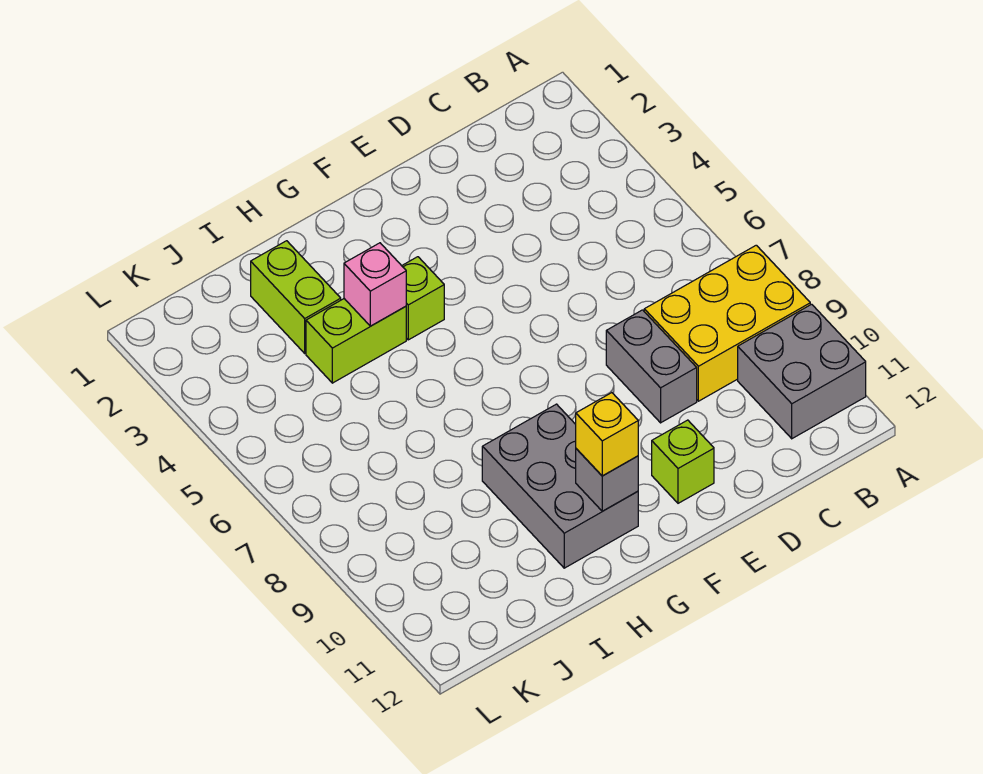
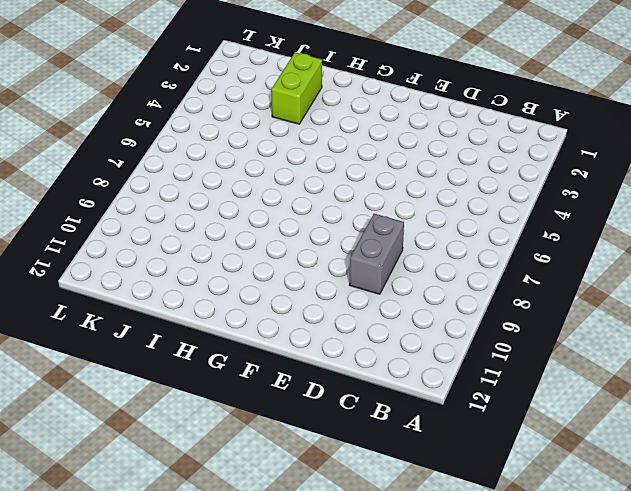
none -> yellow 2x3 brick [644,245,810,401]
none -> grey 2x2 brick [738,304,866,439]

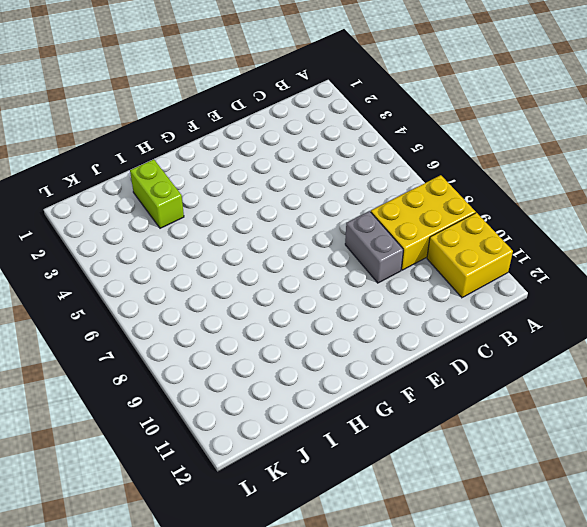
yellow 2x2 brick [427,213,513,298] -> grey 2x2 brick [738,304,866,439]
none -> lime 1x1 brick [652,420,714,503]
none -> lime 1x1 brick [402,257,444,340]

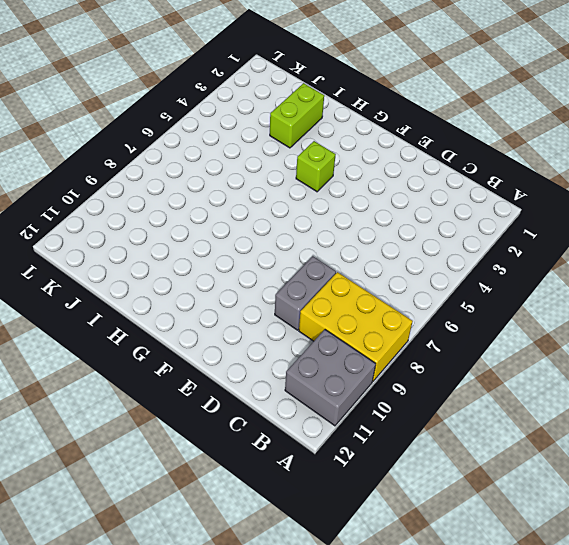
none -> lime 1x1 brick [652,420,714,503]
none -> grey 2x3 brick [482,404,638,568]

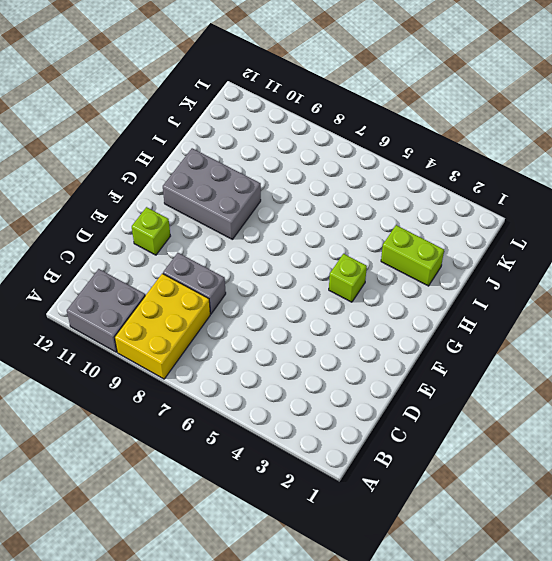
none -> lime 1x2 brick [306,299,406,383]
none -> grey 1x1 brick [576,449,638,511]

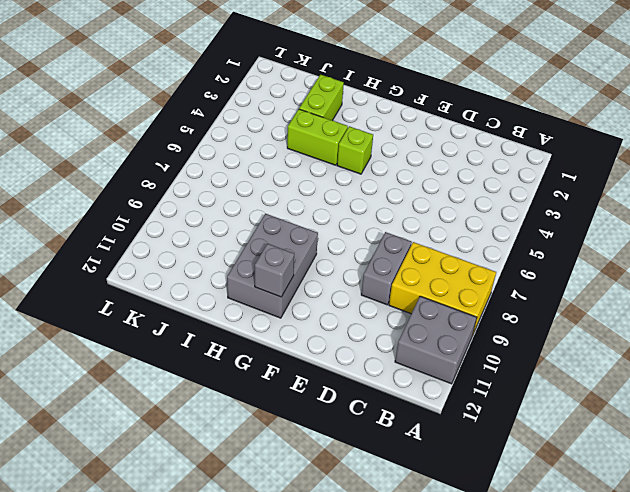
none -> lime 1x1 brick [652,420,714,503]
none -> pink 1x1 brick [344,243,406,326]

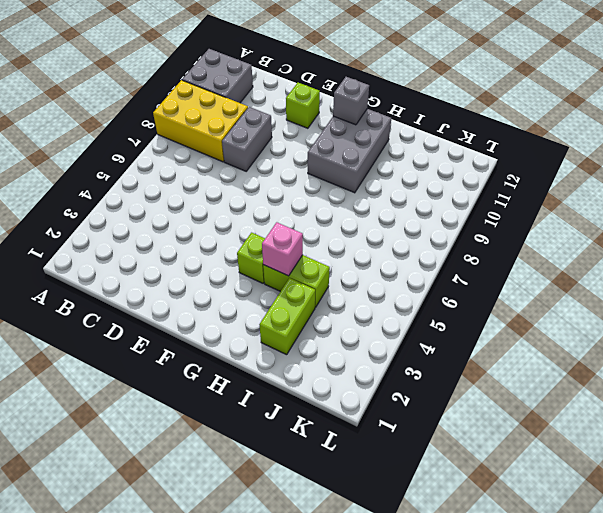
none -> yellow 1x1 brick [576,393,638,476]

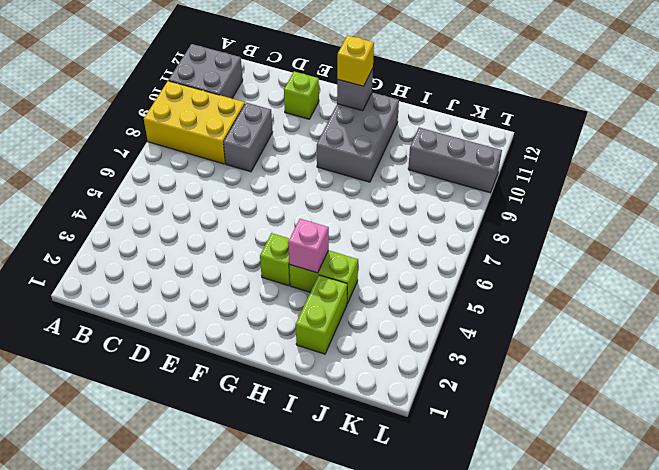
grey 1x3 brick [408,128,502,193] -> none

